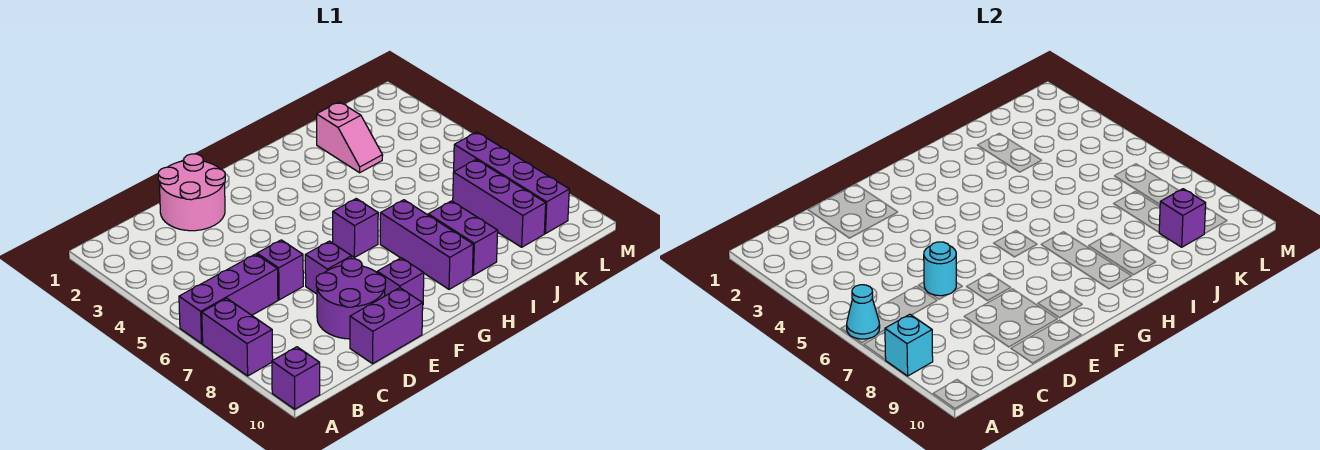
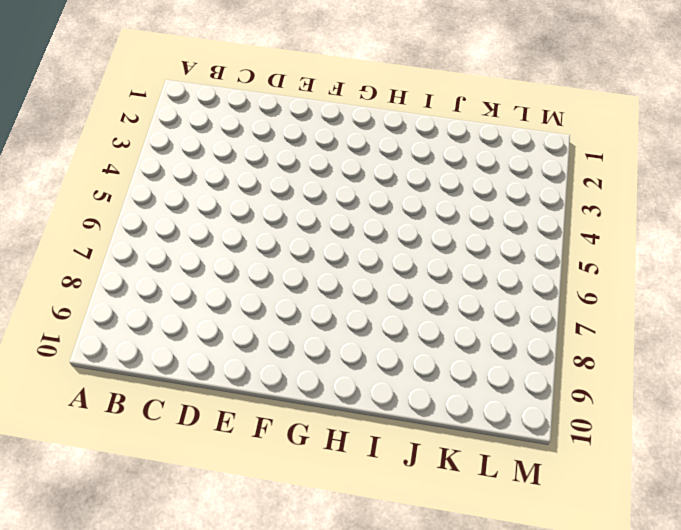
none -> purple 1x3 brick [179,254,278,343]
none -> purple 1x2 brick [202,298,273,376]
none -> purple 1x1 brick [272,347,320,409]

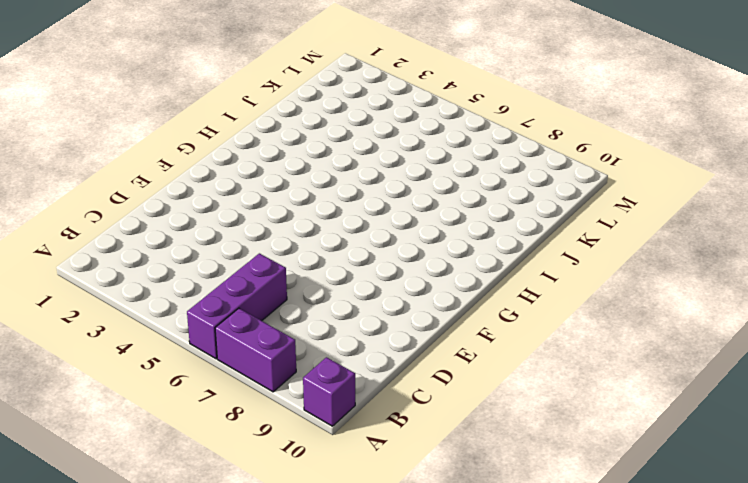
none -> pink 2x2 round brick [158,154,225,231]
none -> purple 1x1 brick [257,240,303,300]
none -> purple 2x2 round brick [316,259,386,339]

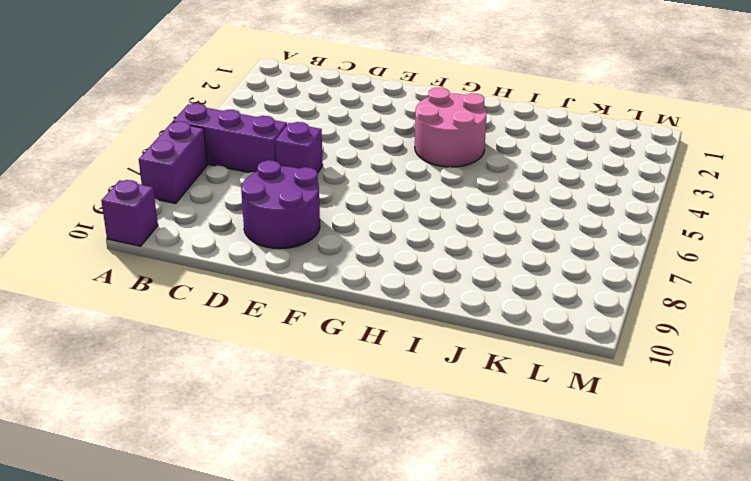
pink 2x2 round brick [415,88,487,167] -> pink 2x2 round brick moved to [158,154,225,231]
none -> purple 1x2 brick [350,288,423,364]
none -> purple 1x1 brick [305,241,352,294]
none -> purple 1x1 brick [377,258,424,303]

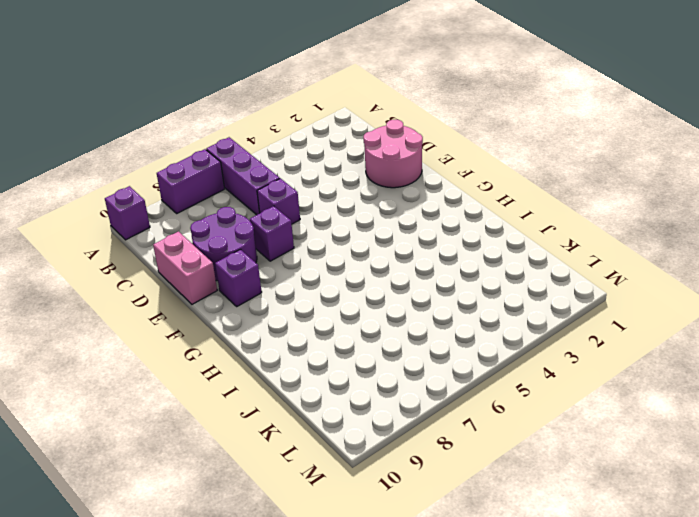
pink 1x2 brick [153,231,217,304] -> purple 1x2 brick [350,288,423,364]
none -> purple 1x1 brick [333,199,378,257]
none -> purple 1x3 brick [380,200,473,289]
none -> purple 1x2 brick [428,201,498,275]

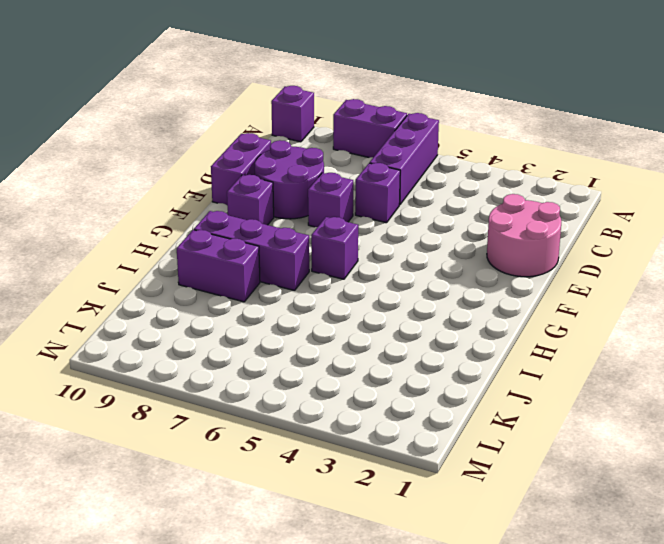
none -> pink 1x2 slope [317,102,383,173]
none -> purple 1x3 brick [453,160,546,247]
none -> purple 1x4 brick [454,132,569,234]

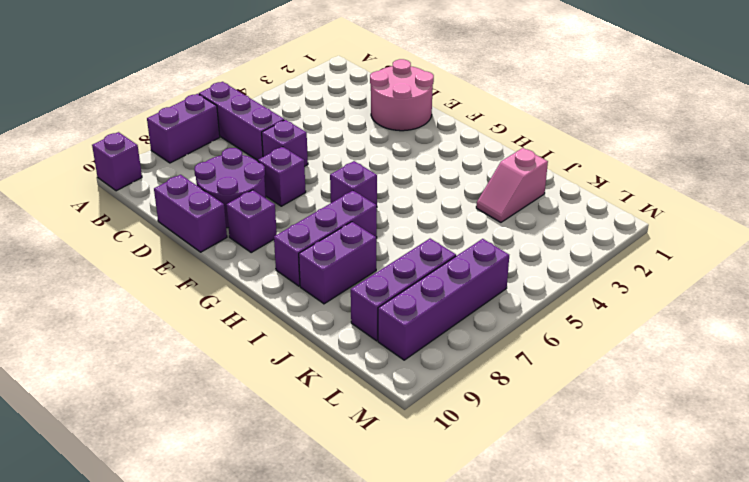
none -> cyan 1x1 cone [847,285,880,339]
none -> cyan 1x1 brick [885,314,933,376]
none -> cyan 1x1 round brick [924,242,956,296]

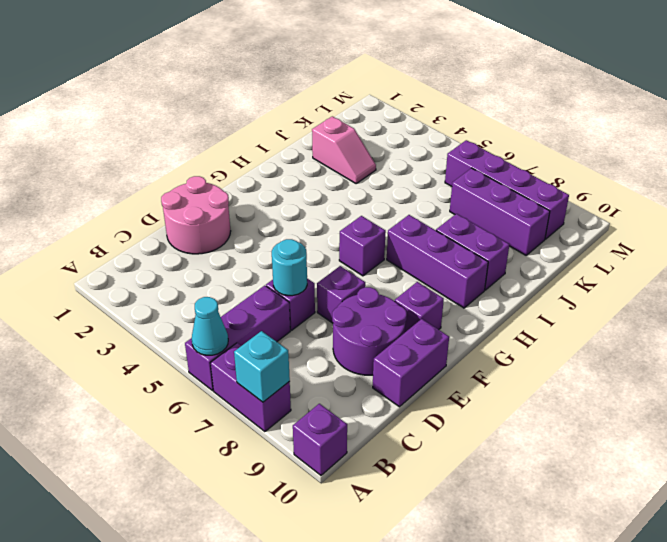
none -> purple 1x1 brick [1159,189,1206,247]

